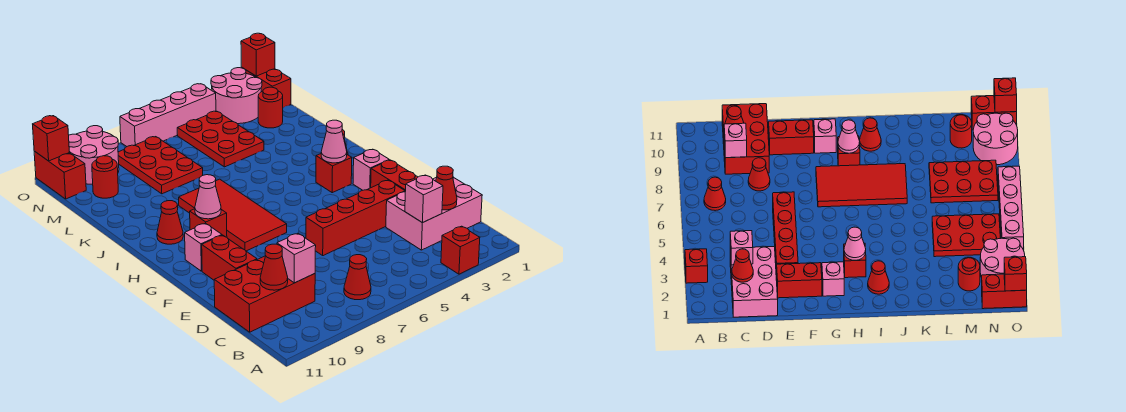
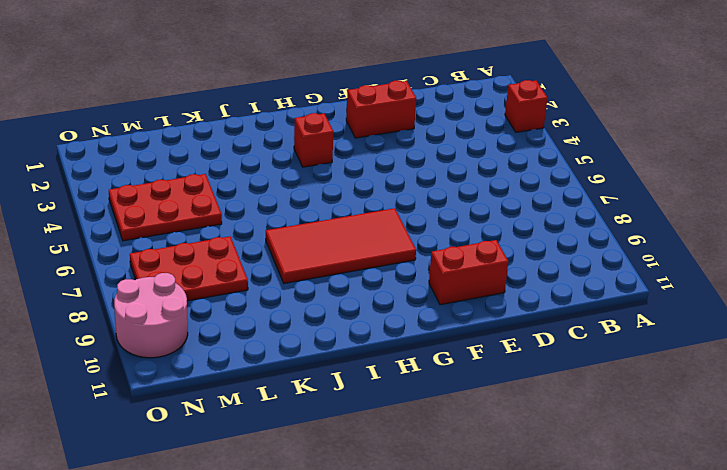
none -> red 1x1 cone [344,255,371,300]
none -> pink 2x3 brick [386,177,482,250]
none -> red 2x3 brick [214,256,315,332]
none -> red 1x1 cone [748,158,770,191]

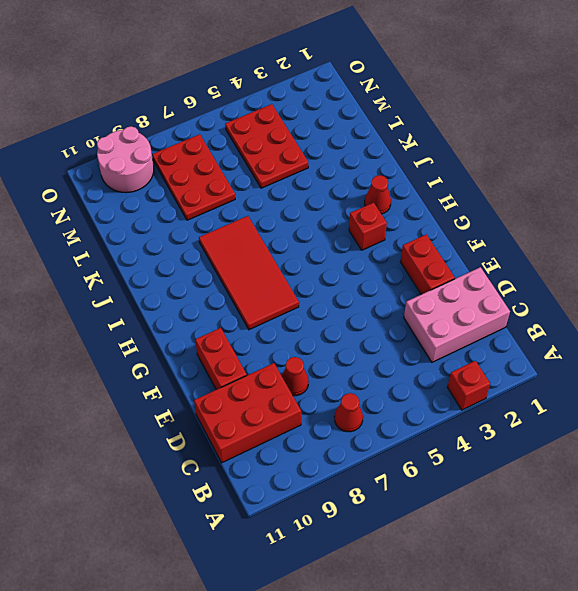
none -> red 1x4 brick [306,180,405,256]
none -> pink 1x1 brick [353,149,389,190]
none -> pink 1x1 brick [185,223,222,271]
none -> red 1x1 brick [190,209,227,237]

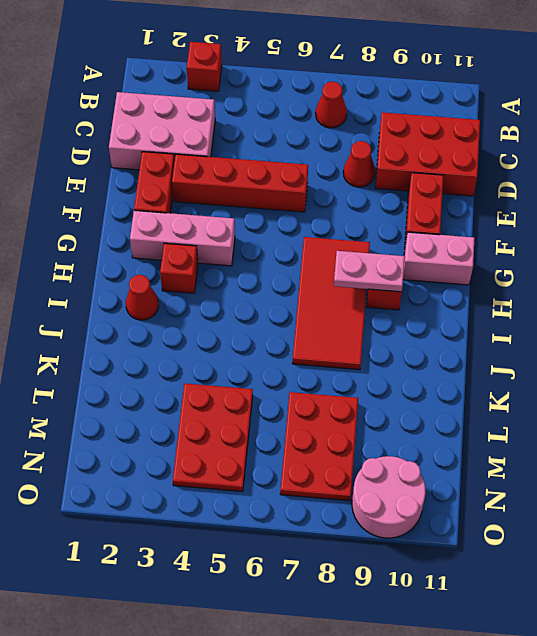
pink 1x3 brick [130,210,235,266] -> pink 1x1 brick [353,149,389,190]
pink 1x2 brick [403,232,474,285] -> pink 1x1 brick [185,223,222,271]
pink 1x2 plate [334,251,405,292] -> pink 1x1 cone [195,175,221,219]
none -> red 1x1 cone [157,201,183,244]
none -> red 1x1 round brick [258,87,283,128]
none -> red 1x1 round brick [92,156,118,198]
none -> red 1x2 brick [243,68,291,108]

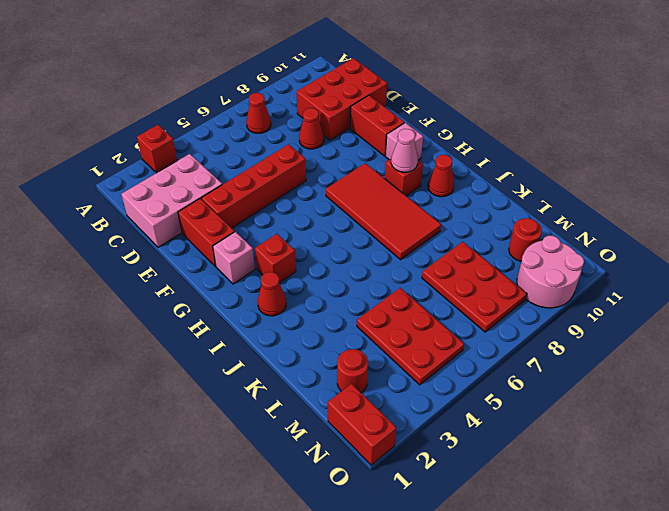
none -> pink 2x2 round brick [211,68,262,124]
none -> red 1x2 brick [34,151,86,199]
none -> pink 1x4 brick [120,84,216,146]
none -> red 1x1 cone [436,166,457,210]

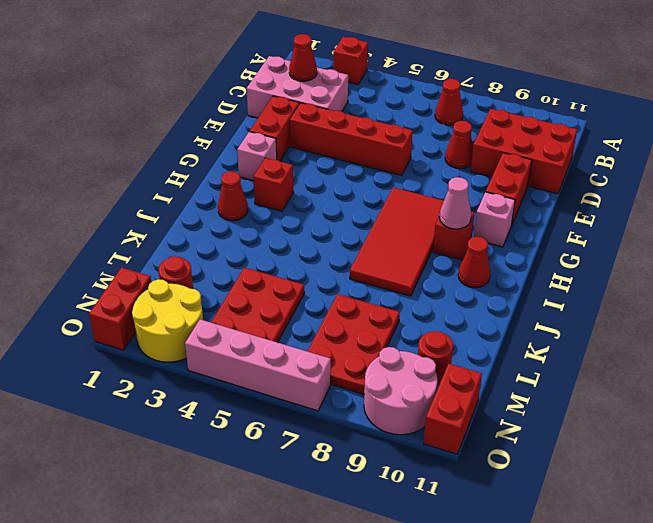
yellow 2x2 round brick [132,279,203,362] -> pink 2x2 round brick [211,68,262,124]
none -> pink 1x1 brick [405,175,443,223]
none -> pink 1x1 brick [277,233,316,283]
none -> red 1x1 cone [260,244,288,290]
none -> pink 1x1 cone [321,120,347,163]

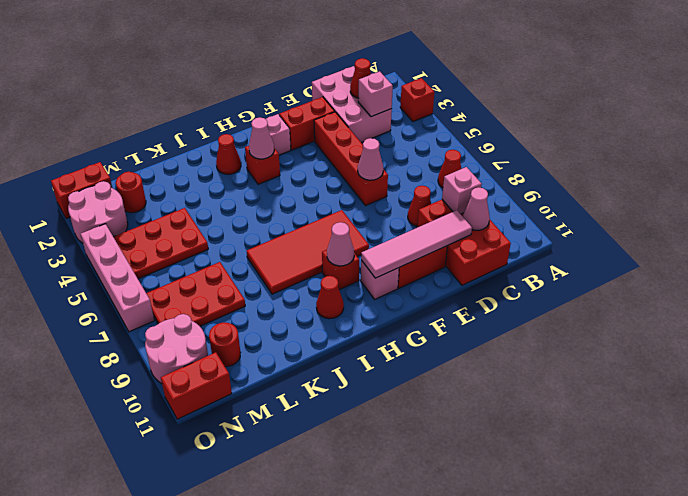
pink 1x1 cone [463,187,490,230] -> red 1x1 cone [260,244,288,290]
pink 1x4 tile [361,210,472,278] -> none
pink 1x1 cone [358,138,383,180] -> none
none -> red 1x1 brick [241,33,275,76]
none -> red 1x1 brick [33,116,69,161]

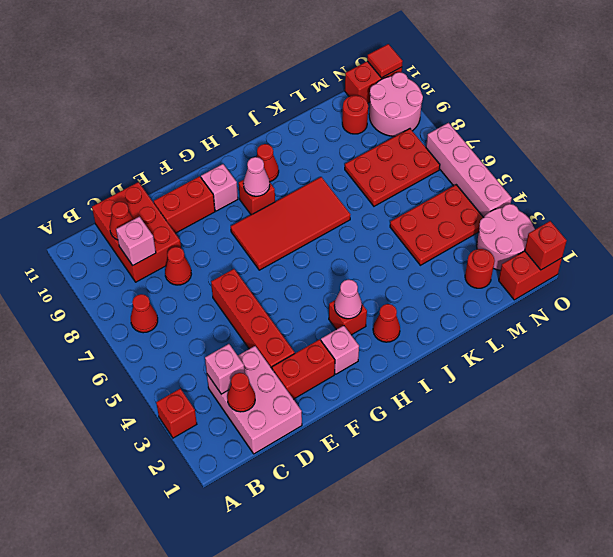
red 1x1 tile [367,44,403,78] -> red 1x1 brick [33,116,69,161]

